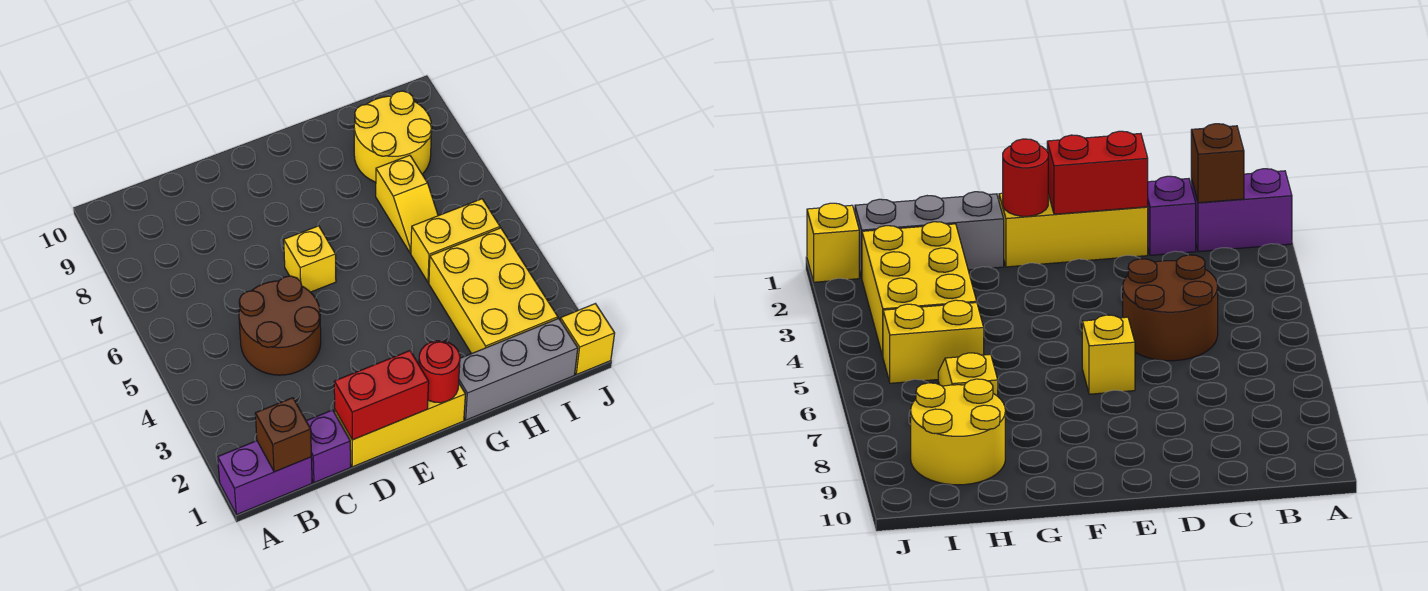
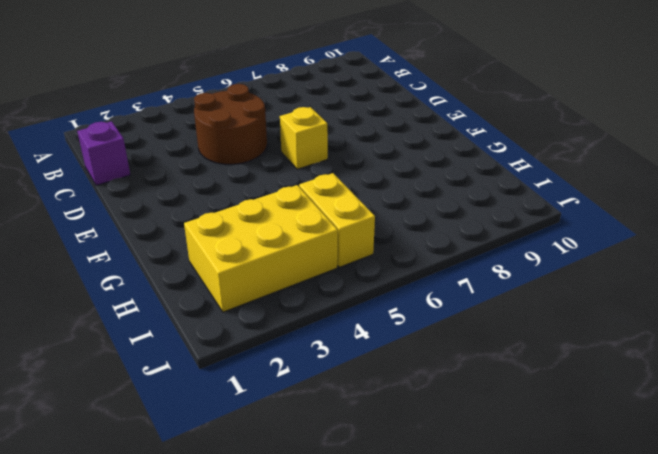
none -> purple 1x2 brick [218,441,312,515]
none -> yellow 1x3 brick [335,384,465,467]
none -> grey 1x3 brick [459,318,578,420]

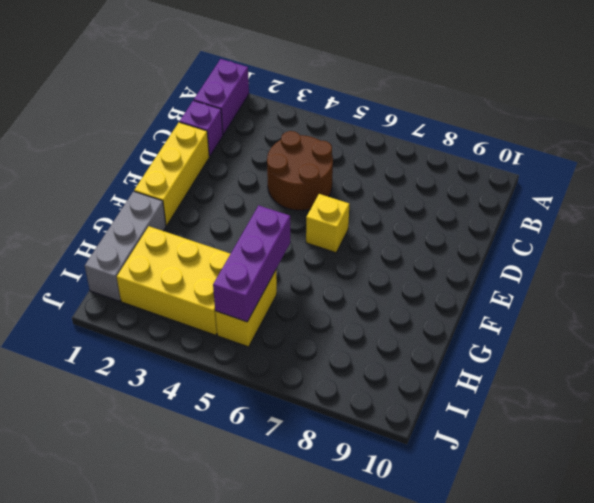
purple 1x3 brick [213,206,290,322] -> none
none -> yellow 1x2 slope [376,155,438,253]
none -> yellow 2x2 round brick [354,91,432,182]
none -> yellow 1x1 brick [560,304,615,375]

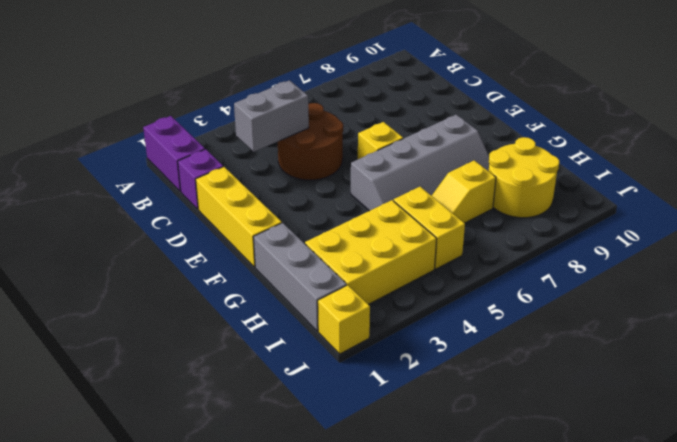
grey 1x2 brick [234,80,309,152] -> none
grey 2x4 slope [351,115,489,211] -> none
none -> brown 1x1 brick [255,398,311,472]
none -> red 1x2 brick [334,351,429,440]
none -> red 1x1 round brick [419,341,460,403]

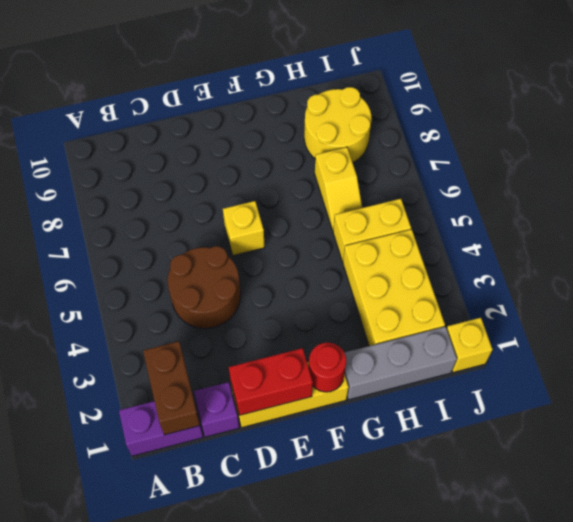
brown 1x2 brick [143,341,200,435] -> brown 1x1 brick [255,398,311,472]

